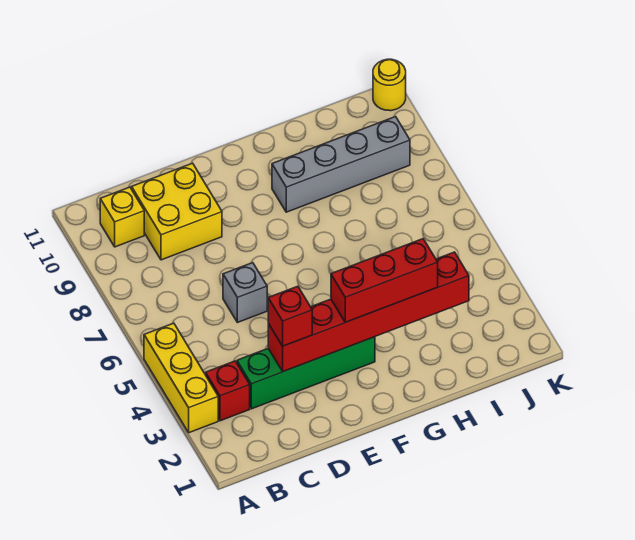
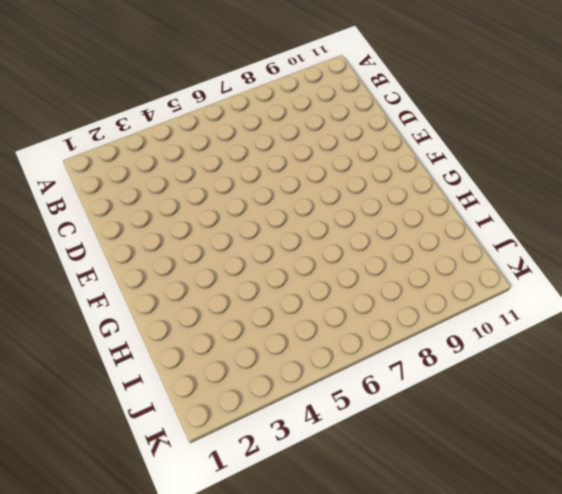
none -> yellow 1x3 brick [144,323,218,433]
none -> red 1x1 brick [206,361,250,421]

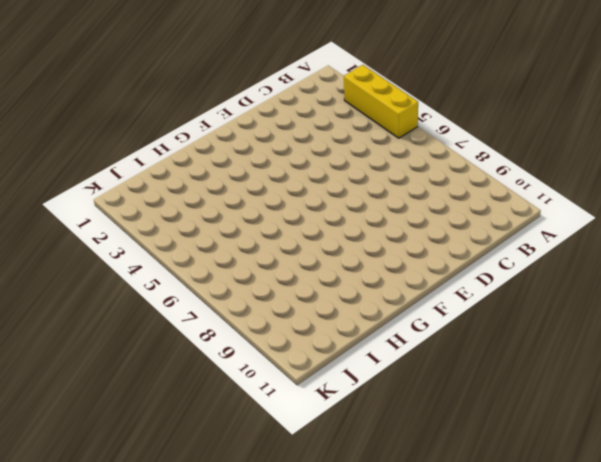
none -> red 1x1 brick [206,361,250,421]
none -> yellow 1x1 brick [100,187,144,247]

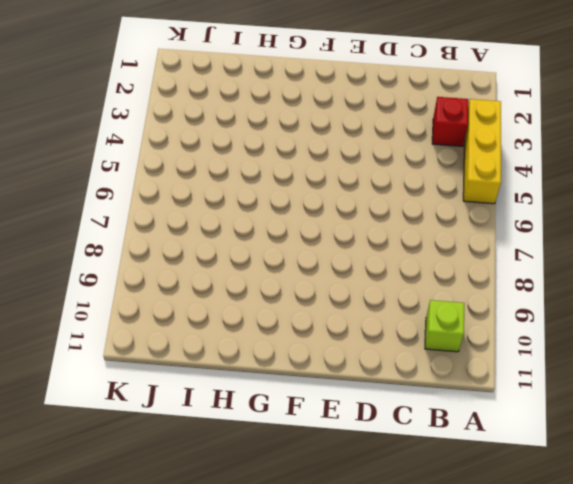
lime 1x1 brick [425,300,464,352] -> yellow 1x1 brick [100,187,144,247]
none -> green 1x4 brick [237,337,375,409]
none -> yellow 2x2 brick [132,163,222,260]

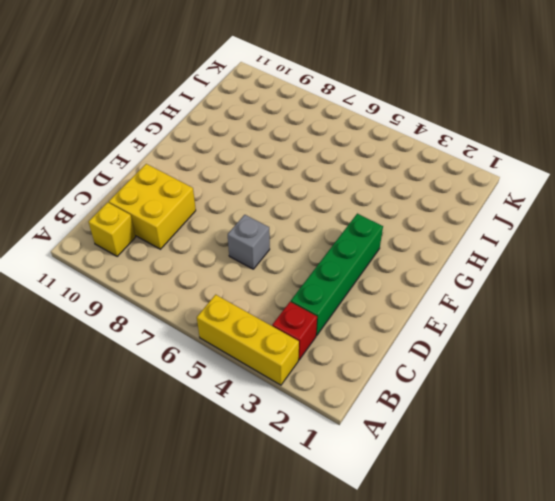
none -> grey 1x4 brick [272,117,410,212]
none -> yellow 1x1 round brick [373,59,406,111]

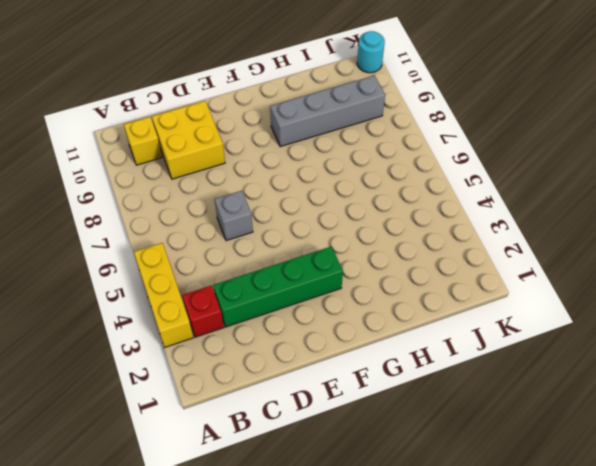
cyan 1x1 round brick [357,31,385,73] -> yellow 1x1 round brick [373,59,406,111]
none -> red 1x6 brick [268,252,469,372]
none -> red 1x1 brick [268,286,312,346]

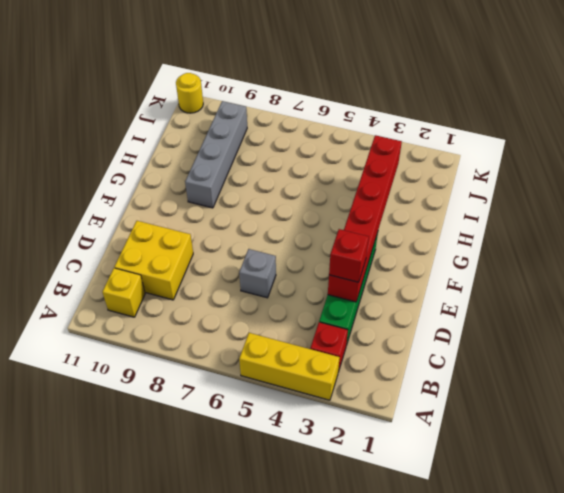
none -> red 1x3 brick [331,239,438,322]

